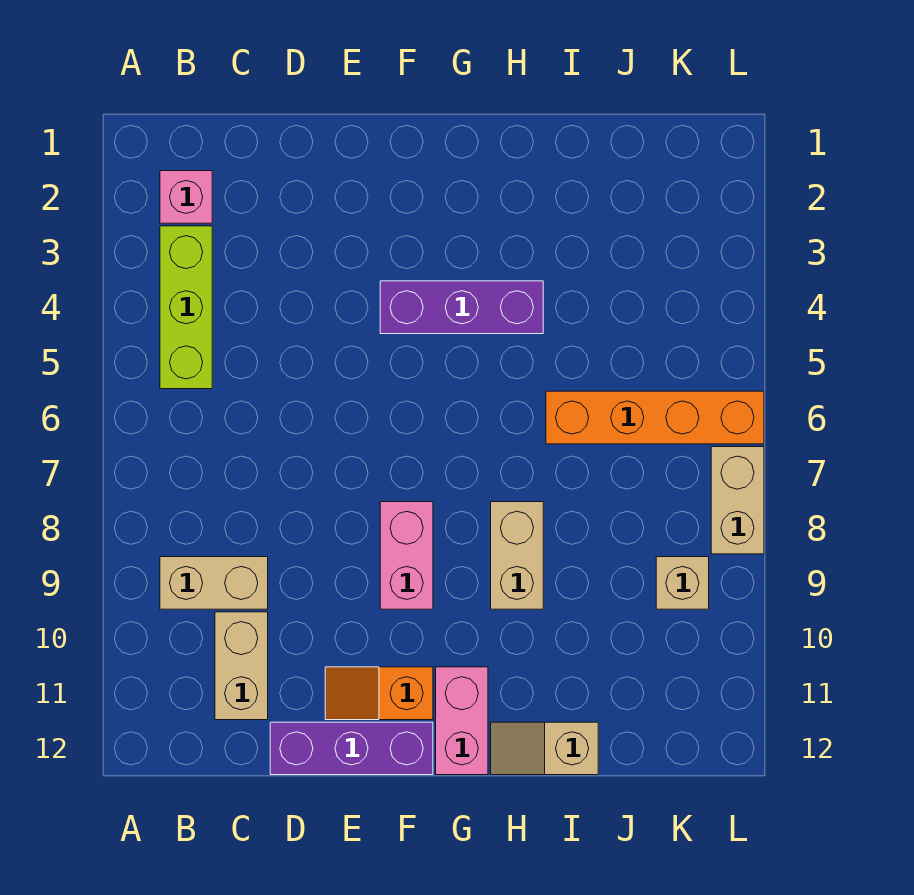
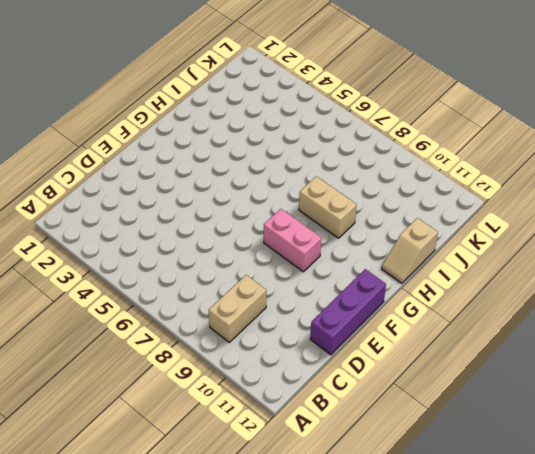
none -> pink 1x1 brick [160,171,212,223]
none -> lime 1x3 brick [160,226,212,389]
none -> tan 1x2 brick [215,612,268,720]

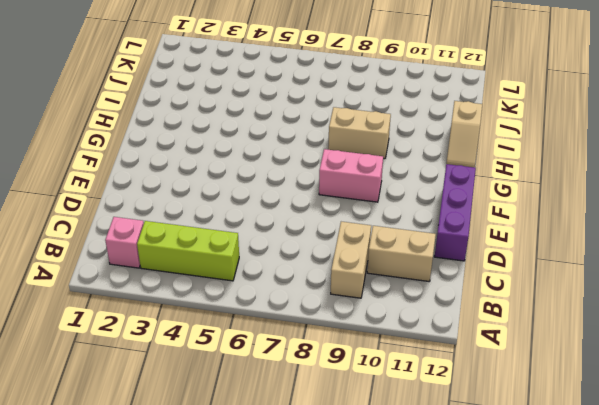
none -> orange 1x2 slope [325,667,433,720]
none -> purple 1x3 brick [380,281,543,334]
none -> pink 1x2 brick [436,667,488,775]

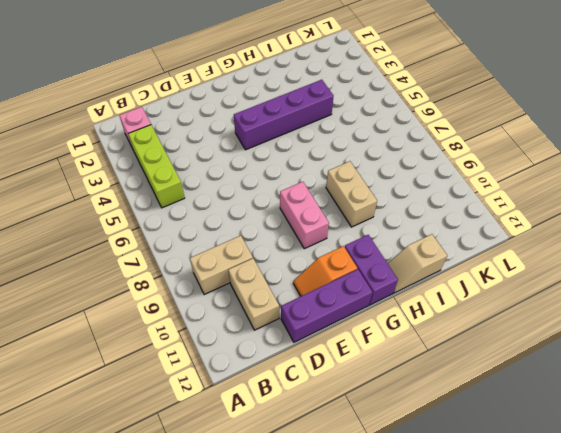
purple 1x4 brick [234,80,333,150] -> purple 1x3 brick [380,281,543,334]
purple 1x2 brick [345,235,398,305] -> pink 1x2 brick [436,667,488,775]
none -> orange 1x4 brick [546,391,764,444]
none -> tan 1x1 brick [656,557,709,609]
none -> tan 1x2 brick [711,447,764,554]

